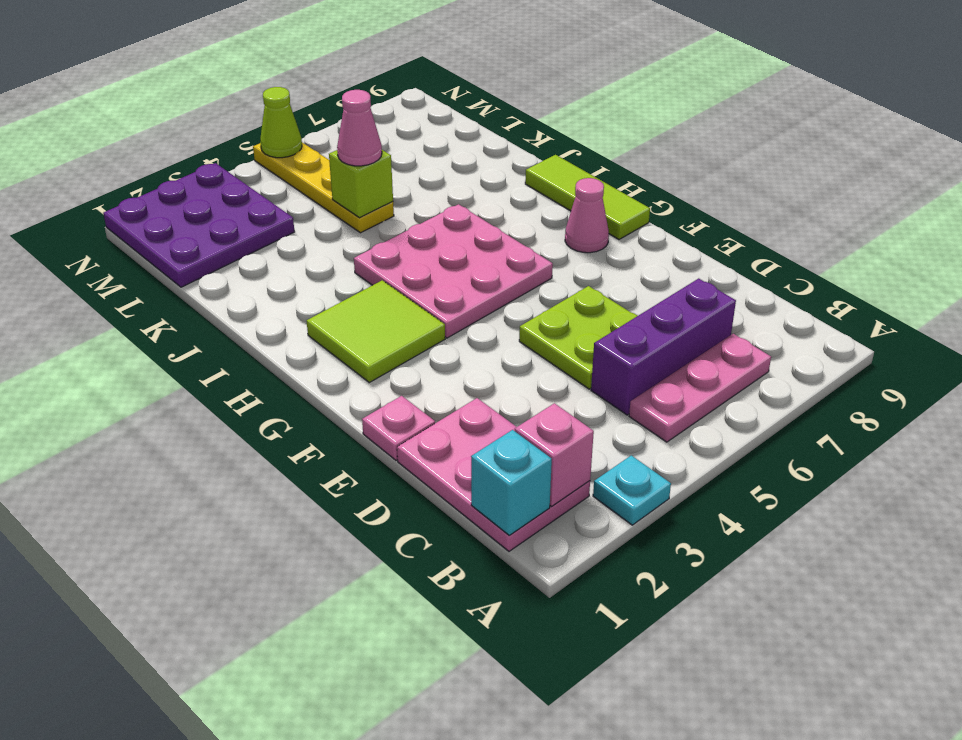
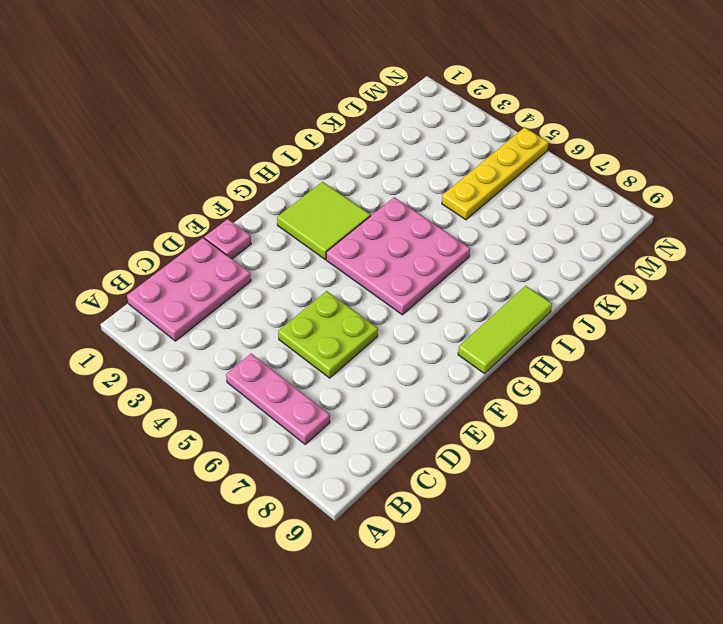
none -> cyan 1x1 plate [593,455,671,525]
none -> purple 1x3 brick [591,278,736,415]
none -> pink 1x1 cone [565,178,609,253]

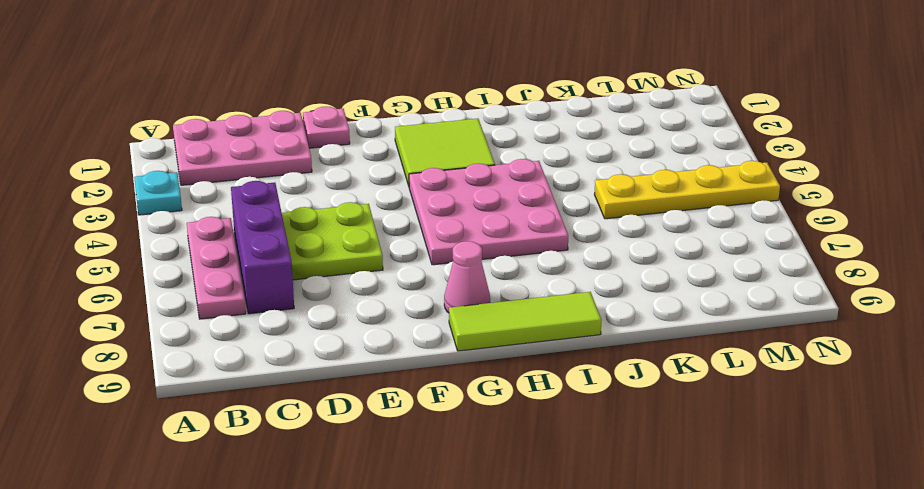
none -> purple 3x3 plate [103,163,295,287]
none -> cyan 1x1 brick [471,430,552,536]
none -> pink 1x1 brick [515,403,594,506]

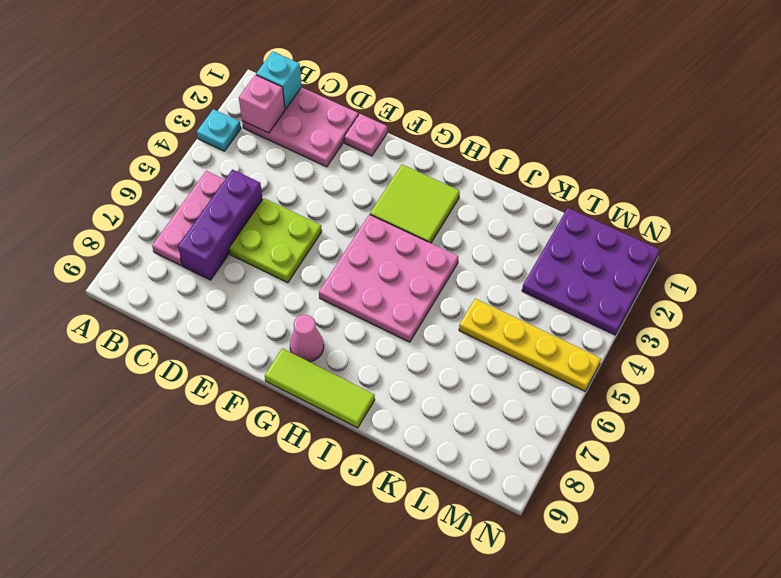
none -> lime 1x1 brick [329,150,393,218]
none -> lime 1x1 cone [260,87,302,158]
none -> pink 1x1 cone [337,90,382,166]

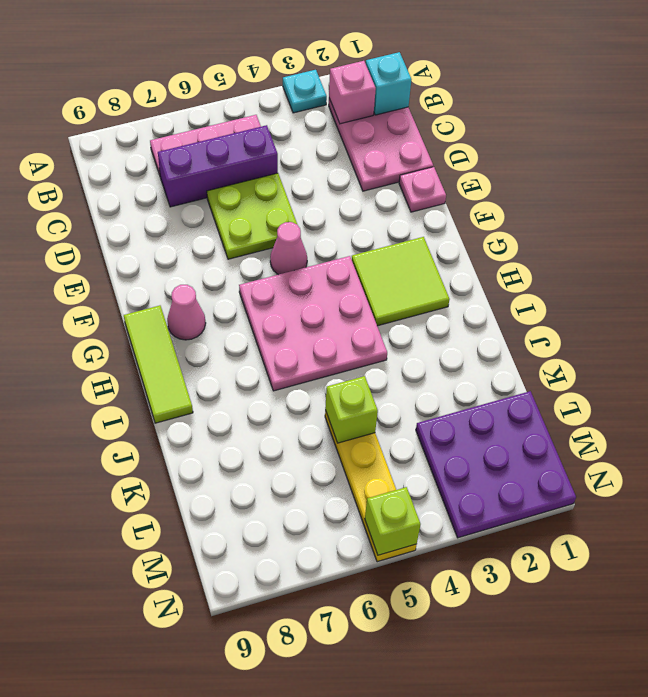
pink 1x1 cone [270,222,307,275] -> pink 1x1 cone moved to [337,90,382,166]
lime 1x1 brick [365,487,421,555] -> lime 1x1 cone [260,87,302,158]

